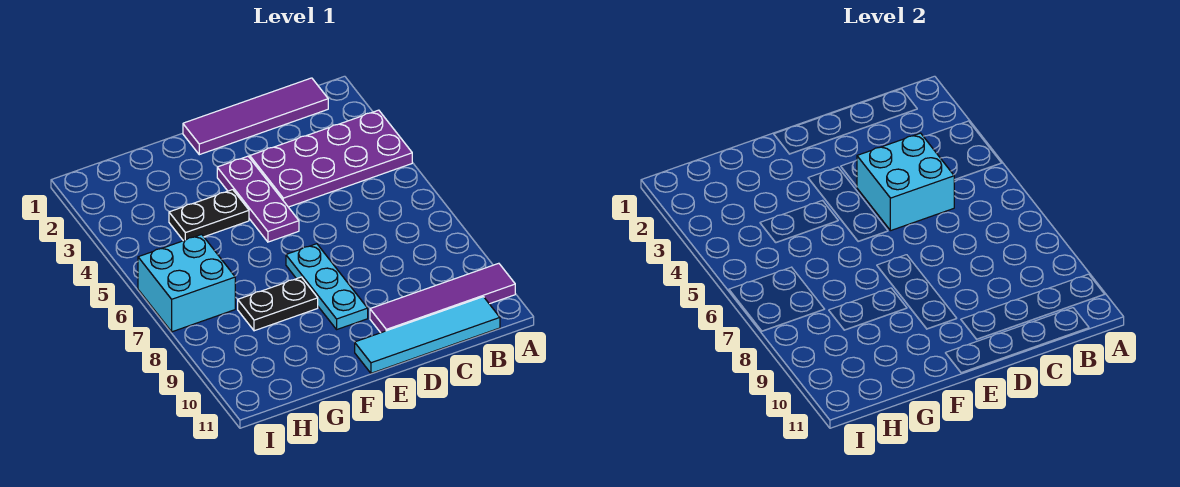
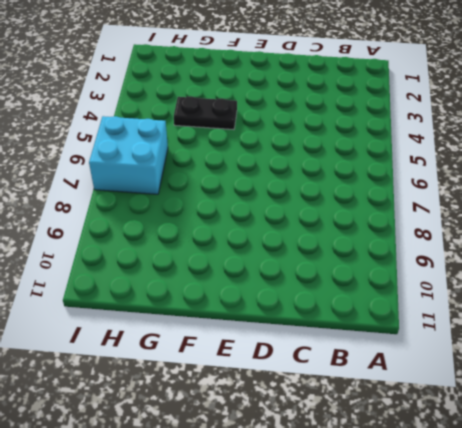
none -> purple 2x4 plate [250,110,412,207]
none -> purple 1x4 tile [370,263,515,333]

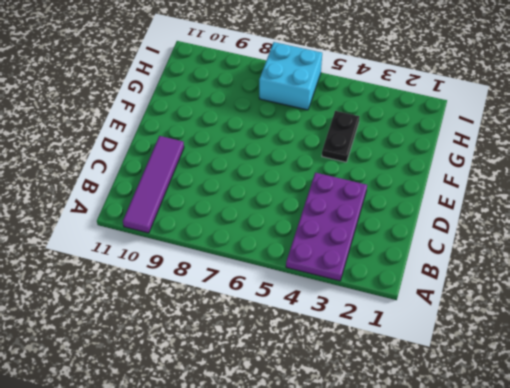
none -> purple 1x4 tile [183,78,328,155]
none -> cyan 1x4 tile [355,297,500,373]

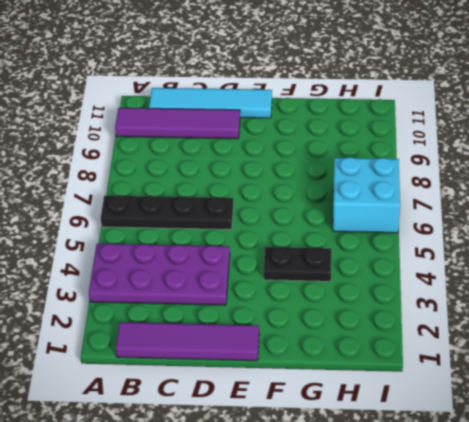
black 1x4 plate [101,195,234,229] -> none
none -> purple 1x3 plate [217,156,299,242]
none -> cyan 1x3 plate [286,244,368,329]

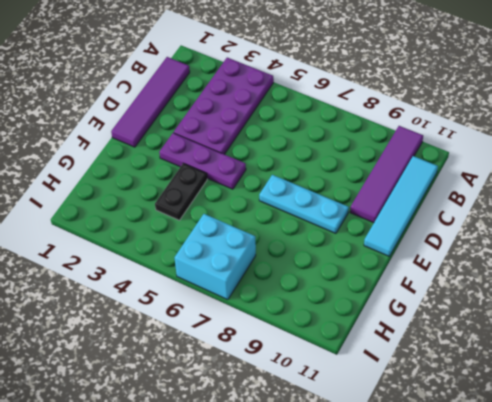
none -> black 1x2 plate [238,277,318,331]
none -> cyan 2x2 brick [857,133,954,231]

